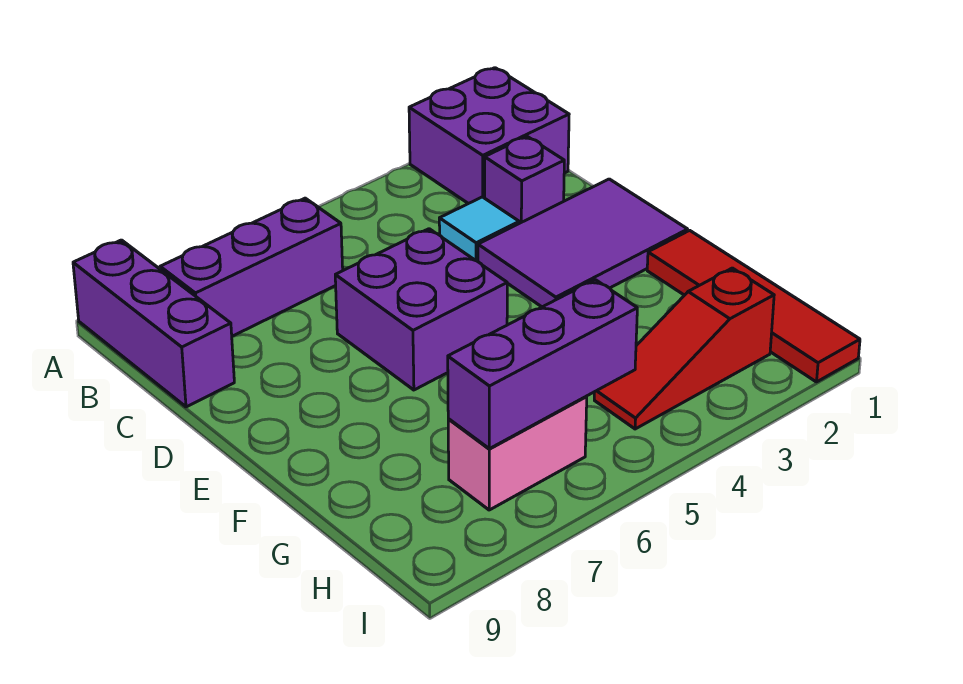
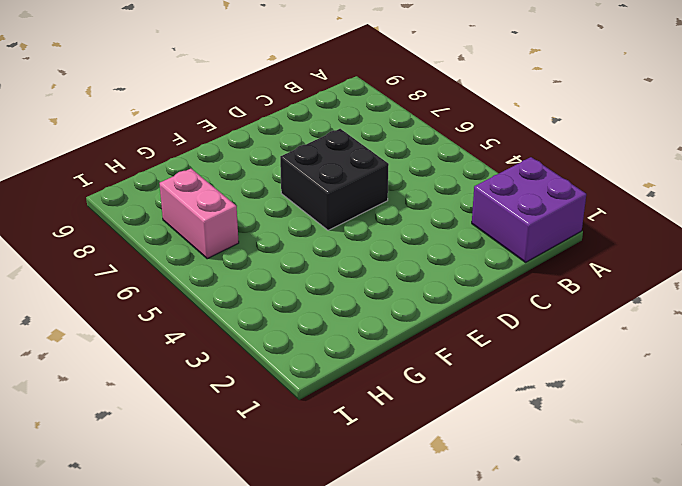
black 2x2 brick [280,129,389,230] -> purple 2x2 brick [335,229,507,390]
none -> purple 1x3 brick [73,240,234,407]
none -> purple 1x3 brick [160,198,343,336]

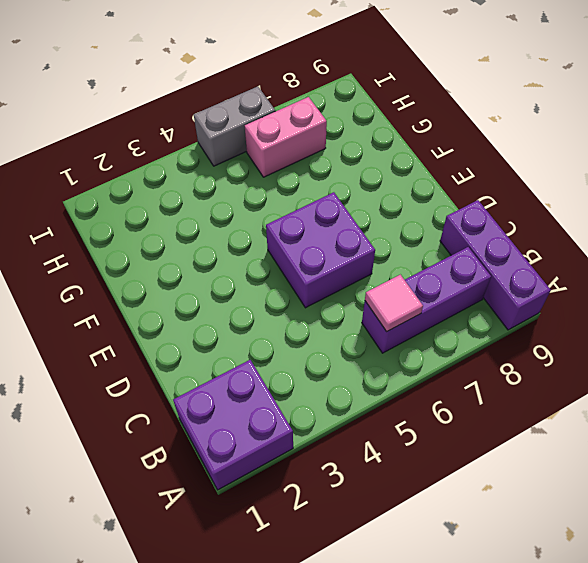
pink 1x1 tile [365,275,423,332] -> none
grey 1x2 brick [194,87,275,166] -> none
none -> purple 1x1 brick [485,137,564,223]
none -> cyan 1x1 tile [439,197,519,261]

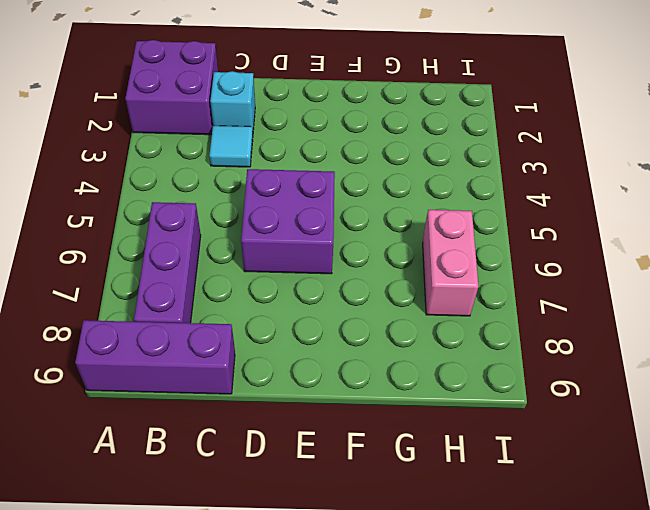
cyan 1x1 brick [210,71,255,131] -> purple 1x1 brick [485,137,564,223]
none -> purple 2x3 tile [478,179,688,307]
none -> red 1x4 tile [647,230,860,382]

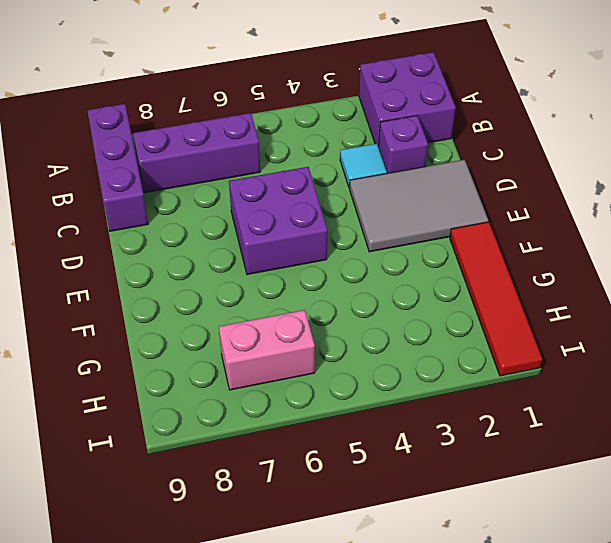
grey 2x3 tile [350,160,488,252] -> purple 2x3 tile [478,179,688,307]
none -> red 1x3 slope [594,268,774,429]
none -> purple 1x3 brick [448,280,637,449]

